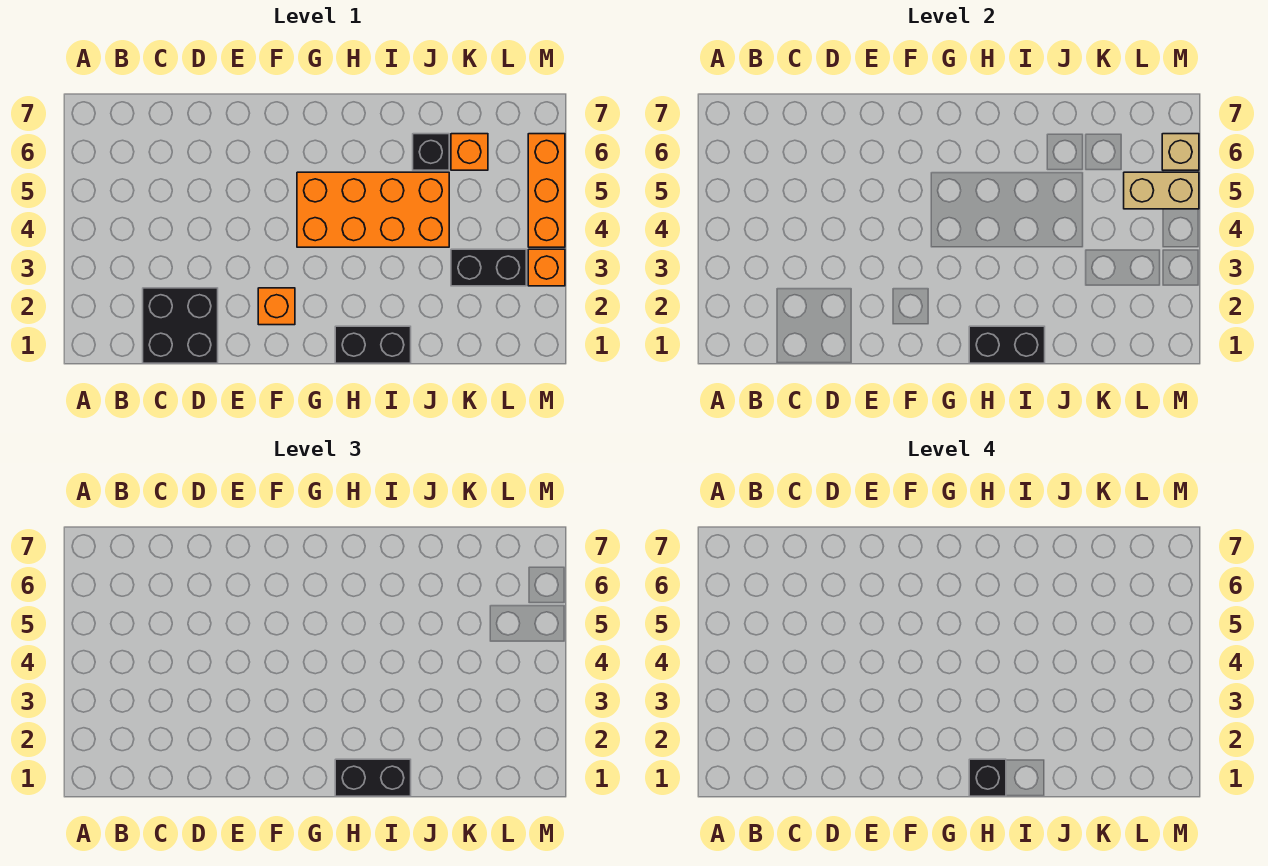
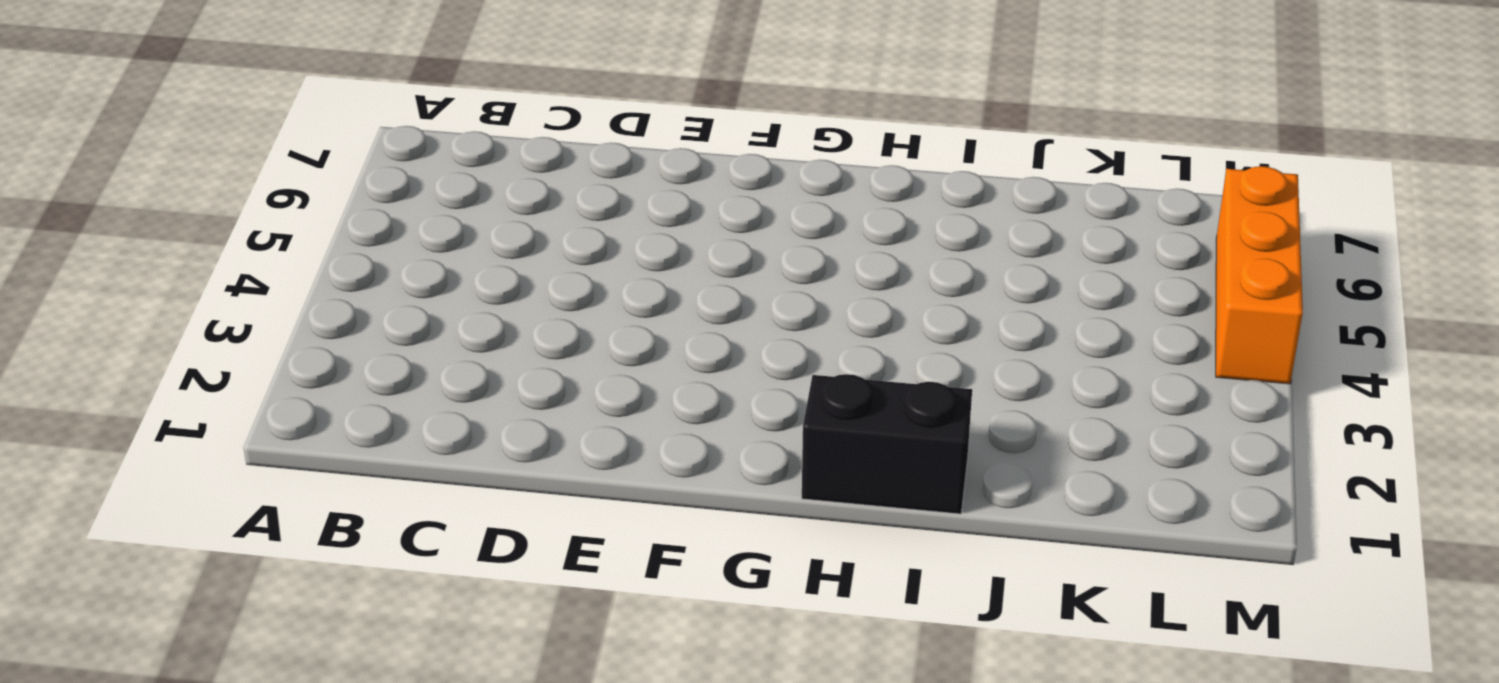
none -> black 2x2 brick [143,288,218,363]
none -> orange 1x1 brick [258,288,295,325]
none -> orange 2x4 brick [297,172,449,247]

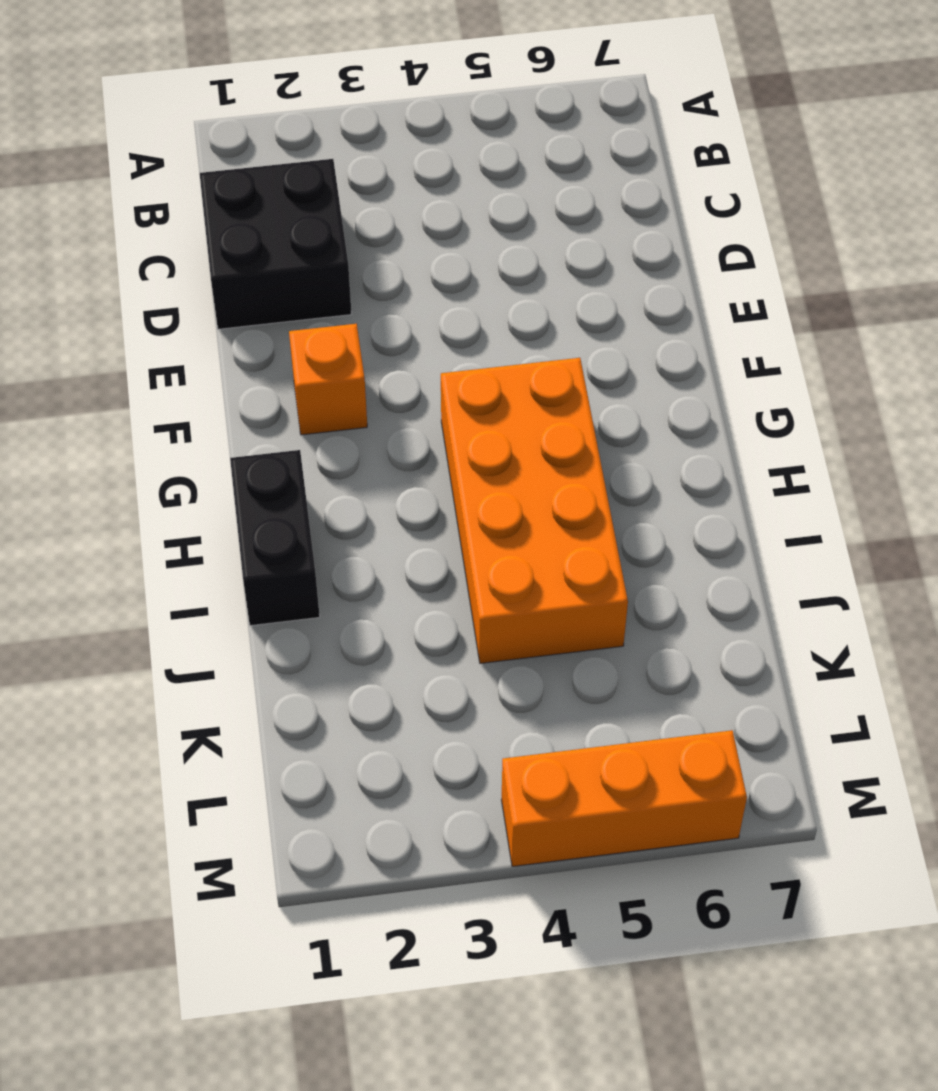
none -> black 1x1 brick [413,134,449,170]
none -> black 1x2 brick [451,249,526,286]
none -> orange 1x1 brick [451,134,488,170]

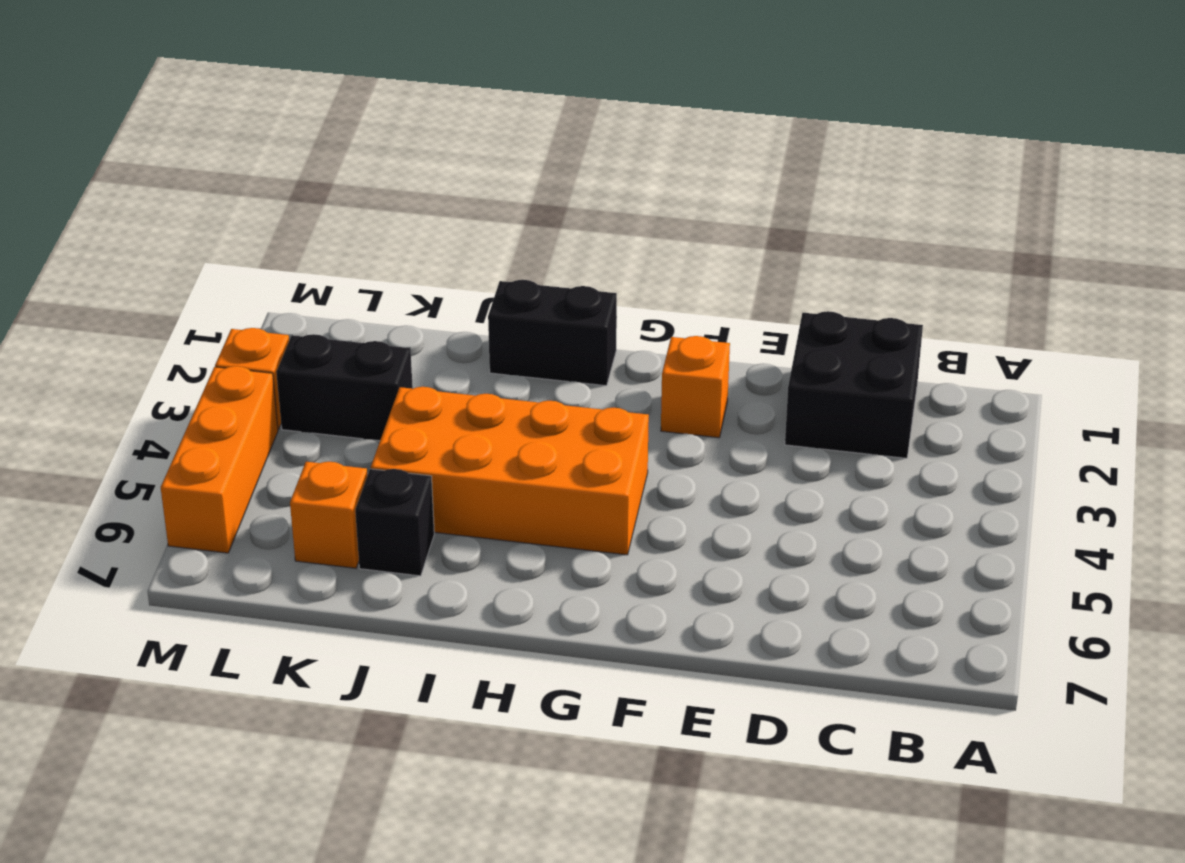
none -> black 1x2 brick [969,326,1045,363]
none -> tan 1x2 brick [1124,172,1199,209]
none -> tan 1x1 brick [1162,134,1199,170]

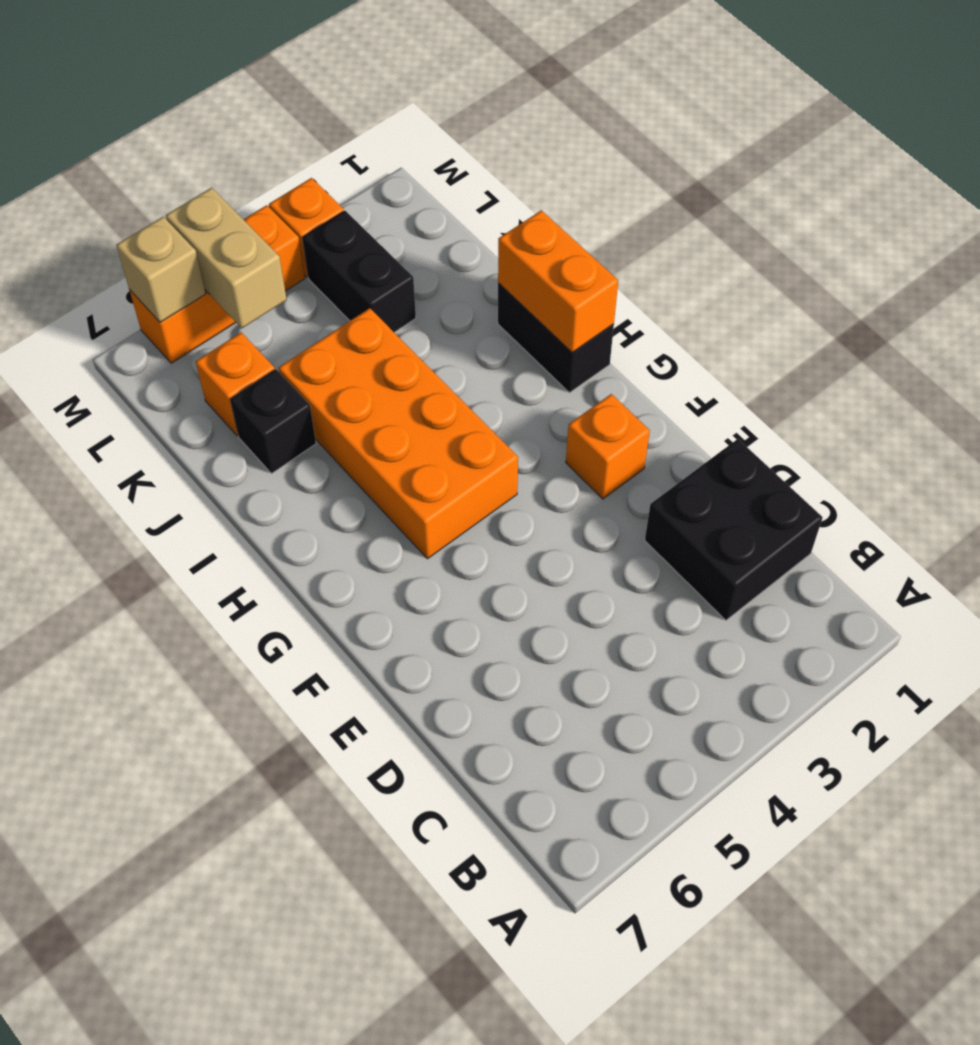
orange 1x2 brick [498,210,618,352] -> black 1x2 brick [969,326,1045,363]
none -> black 1x2 brick [335,759,411,796]
none -> black 1x1 brick [969,759,1006,796]

